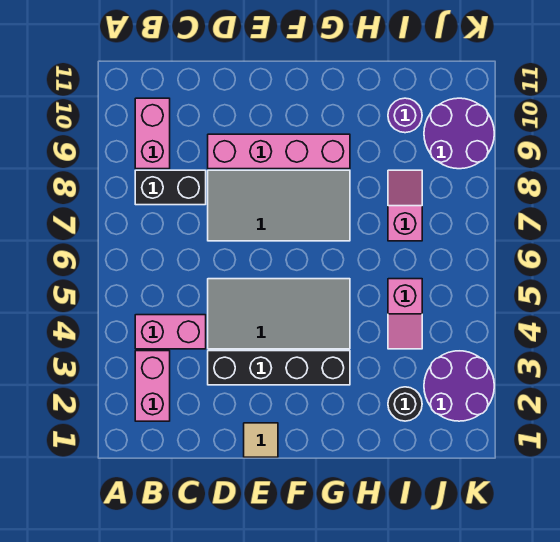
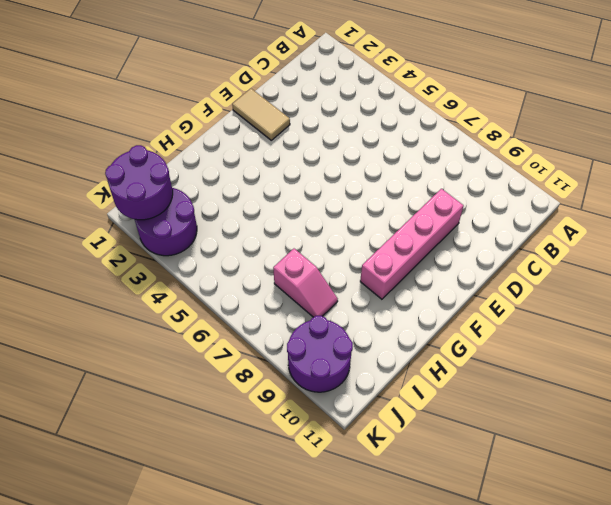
tan 1x2 tile [232,89,290,140] -> tan 1x1 tile [244,423,278,457]
purple 2x2 round brick [105,145,173,220] -> none
none -> pink 1x2 brick [135,351,170,421]
none -> pink 1x2 brick [135,315,206,349]
none -> black 1x2 brick [135,170,206,205]

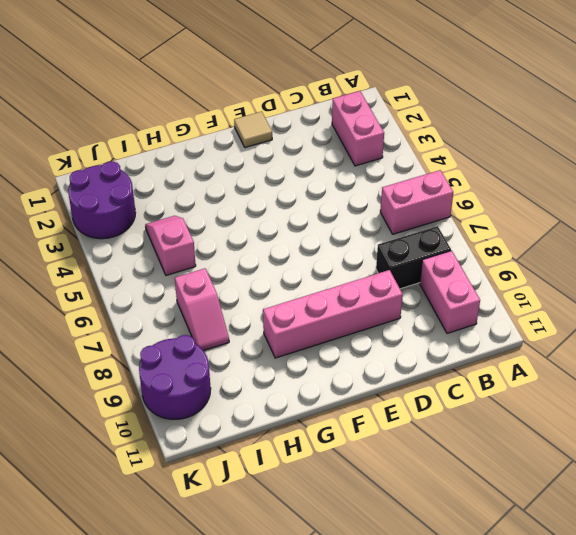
pink 1x2 brick [380,170,453,234] -> pink 1x2 brick moved to [135,315,206,349]
none -> black 1x4 brick [208,351,350,385]
none -> grey 2x4 tile [208,279,350,349]
none -> grey 2x4 tile [208,170,350,241]

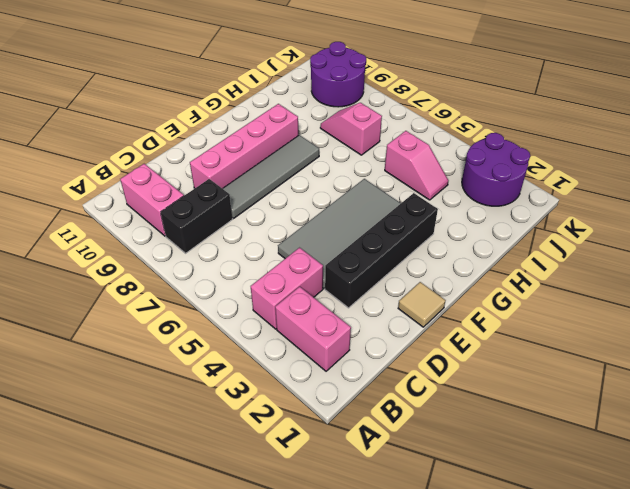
grey 1x4 tile [223,135,319,218] -> grey 2x4 tile [208,170,350,241]
none -> black 1x1 round brick [388,387,422,421]
none -> purple 1x1 round brick [388,98,422,133]

